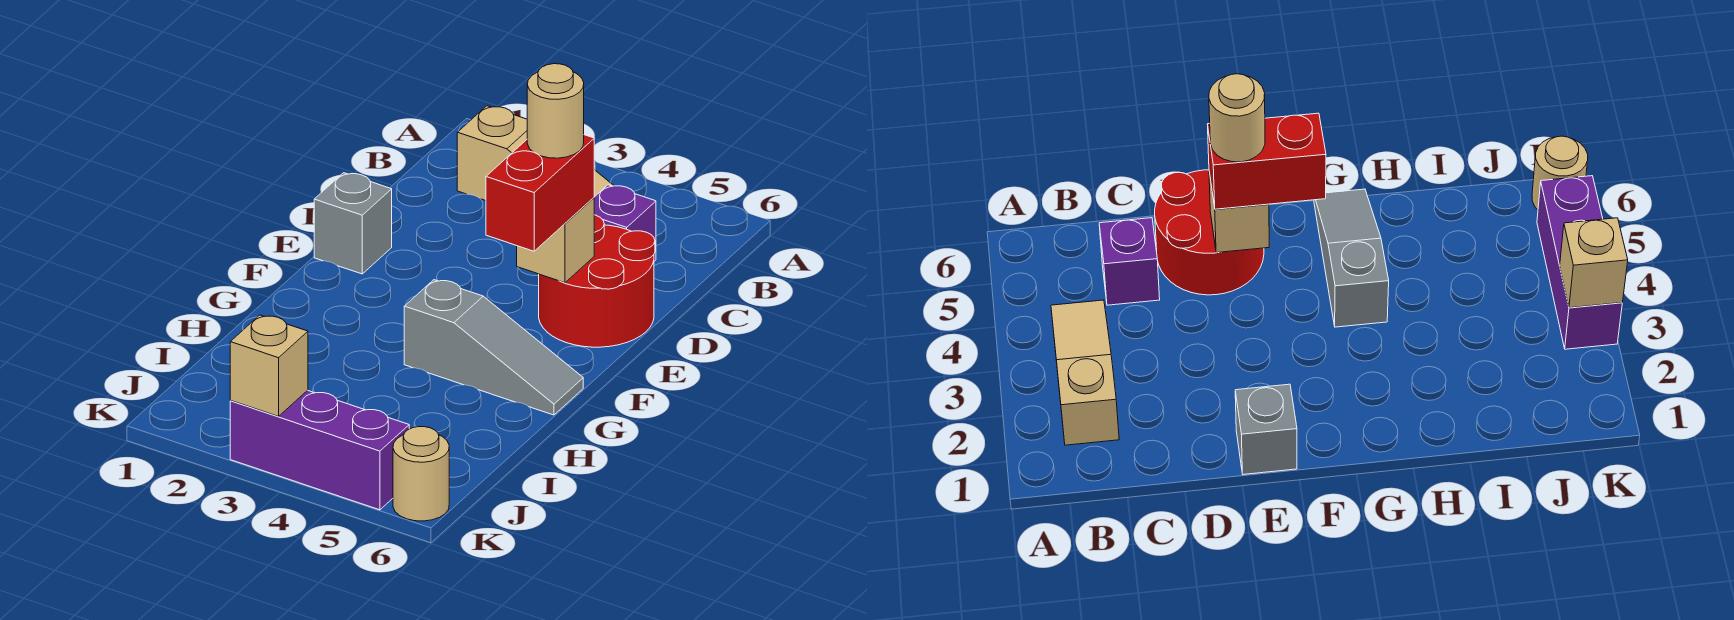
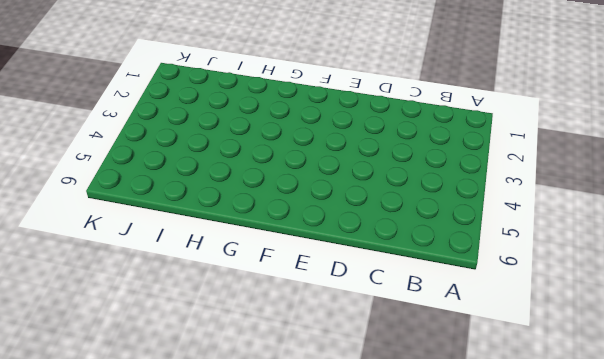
none -> tan 1x3 slope [457,106,614,201]
none -> purple 1x1 brick [594,185,656,261]

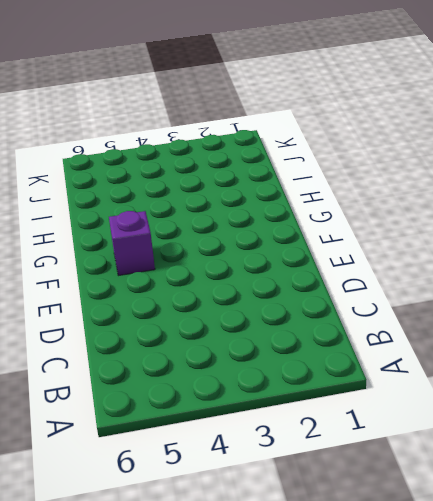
purple 1x1 brick [109,211,155,276] -> purple 1x1 brick moved to [594,185,656,261]
none -> tan 1x3 slope [457,106,614,201]
none -> red 2x2 round brick [539,215,655,347]

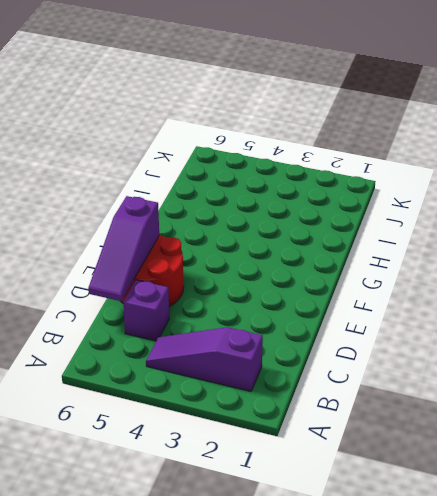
purple 1x3 slope [146,327,263,391] -> tan 1x3 slope [457,106,614,201]
purple 1x3 slope [88,196,159,301] -> none
none -> grey 1x1 brick [314,173,392,274]
none -> grey 1x3 slope [404,280,583,415]

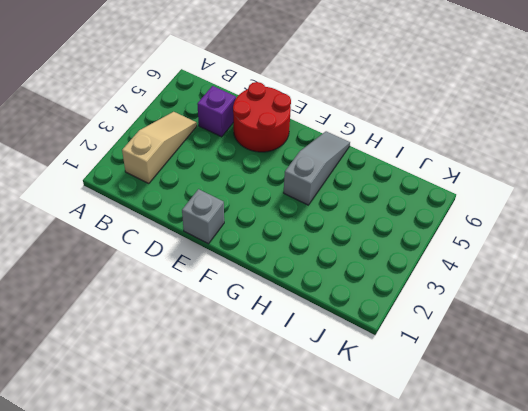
none -> purple 1x3 brick [230,390,409,510]
none -> tan 1x1 round brick [393,427,449,521]

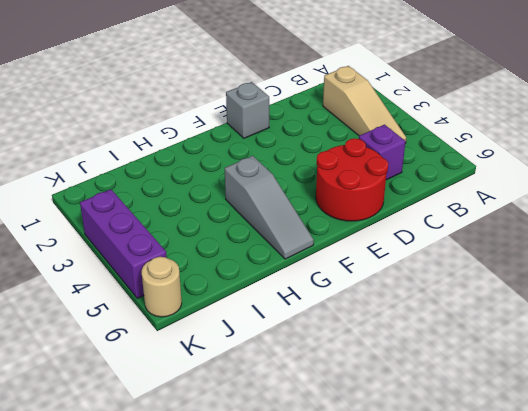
none -> tan 1x1 brick [517,198,594,283]
none -> tan 1x1 brick [230,315,308,416]

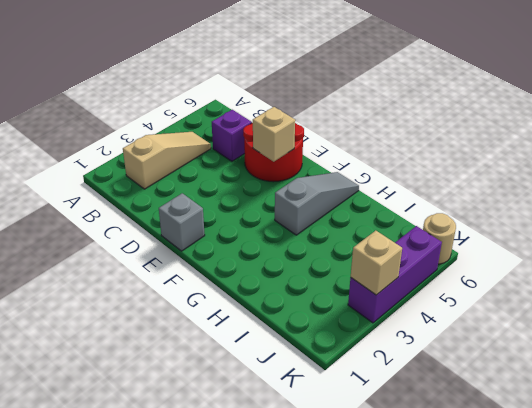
none -> red 1x2 brick [486,135,594,251]
none -> tan 1x1 round brick [527,64,584,158]

